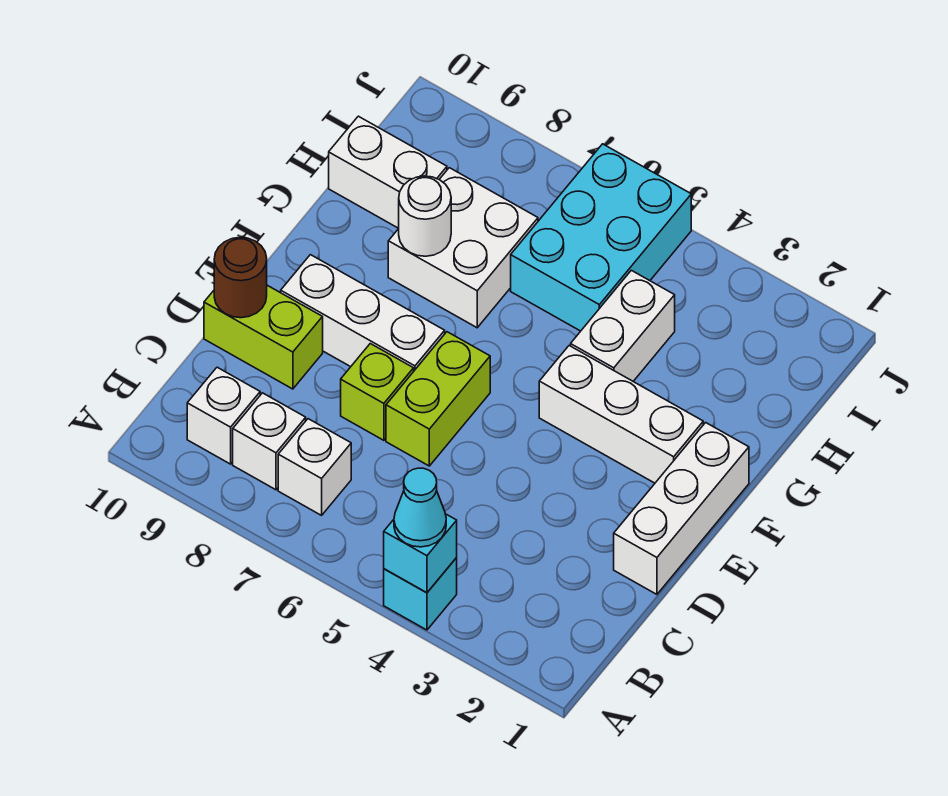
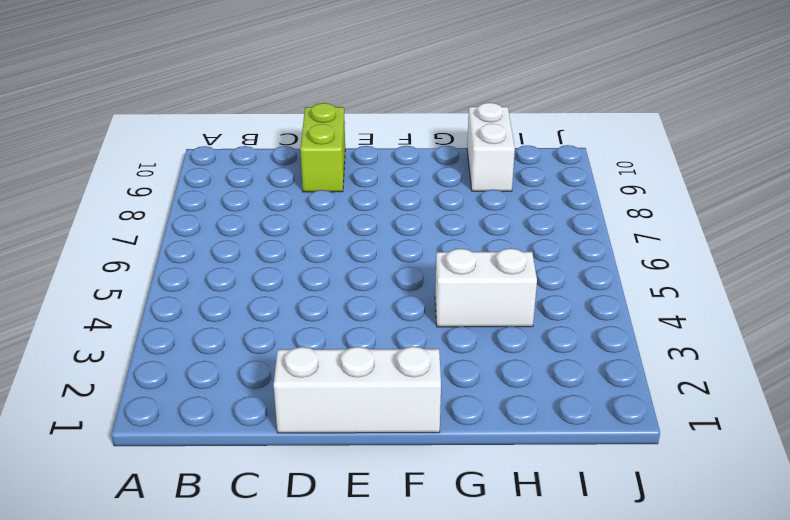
none -> cyan 1x1 brick [384,558,457,630]
none -> white 1x1 brick [278,419,351,515]
none -> white 1x1 brick [233,393,306,490]

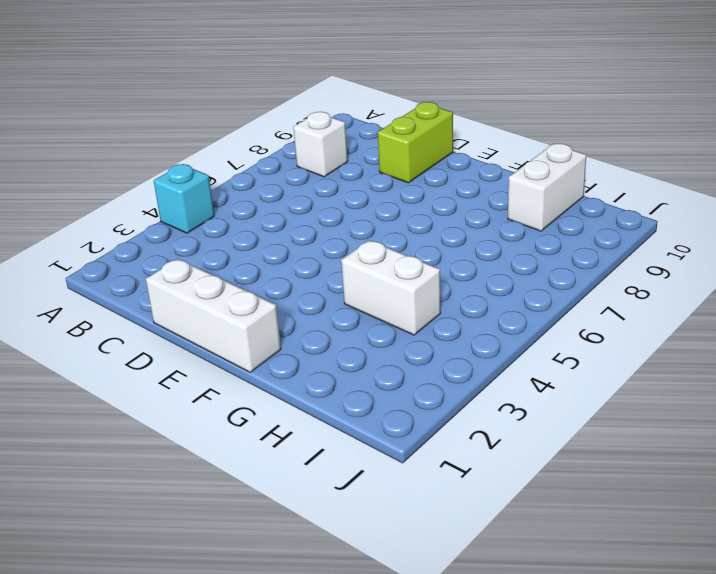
none -> white 1x1 brick [278,419,351,515]
none -> white 1x1 brick [187,367,260,464]
none -> lime 1x2 brick [386,332,490,466]

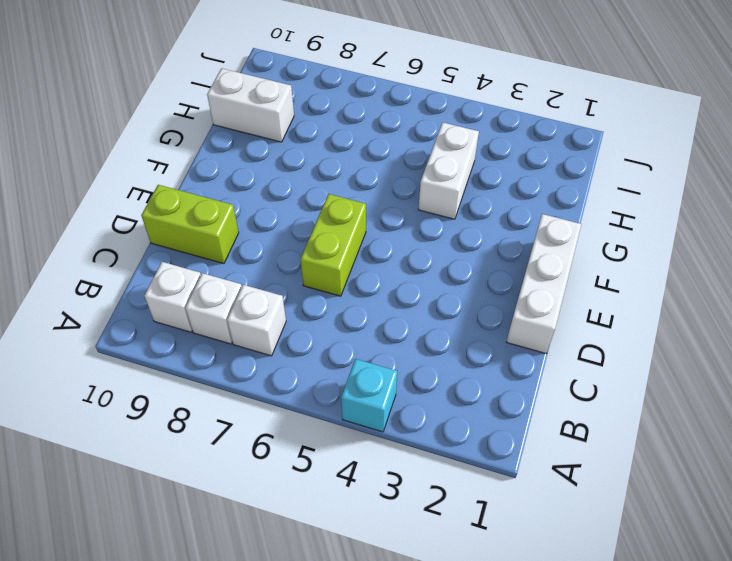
none -> lime 1x1 brick [341,344,414,440]
none -> white 1x3 brick [281,255,445,371]
none -> white 1x3 brick [539,346,703,483]

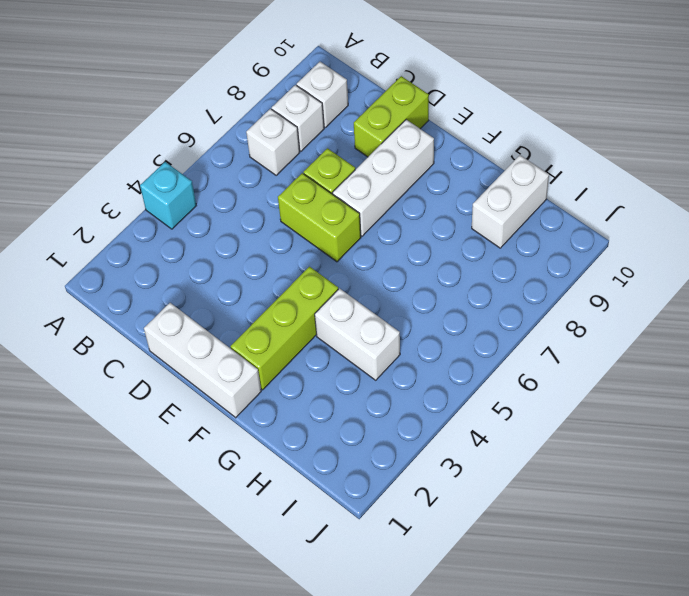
lime 1x3 brick [231,267,338,390] -> white 1x3 brick [539,346,703,483]
none -> white 2x2 brick [388,168,538,328]
none -> cyan 2x3 brick [511,144,691,331]
none -> cyan 1x1 brick [384,514,457,593]

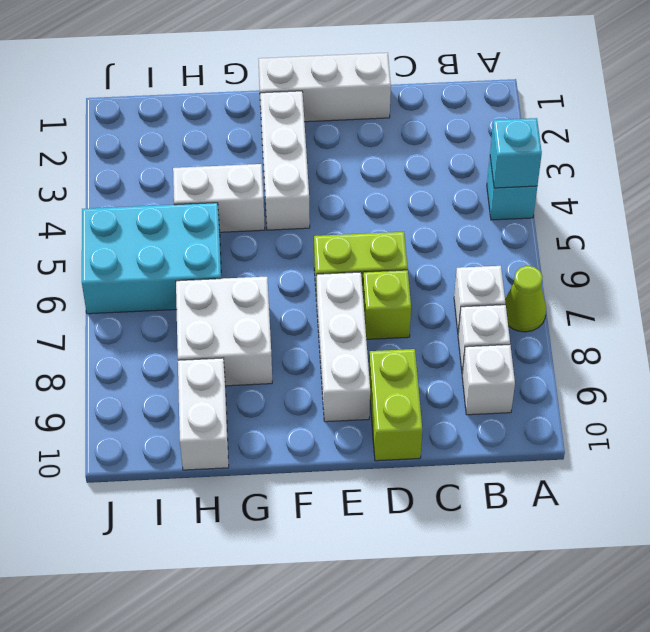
lime 1x1 cone [505,266,546,332] -> none
none -> brown 1x1 round brick [214,237,267,318]
none -> white 1x1 round brick [399,176,451,256]
none -> cyan 1x1 cone [394,468,446,547]

